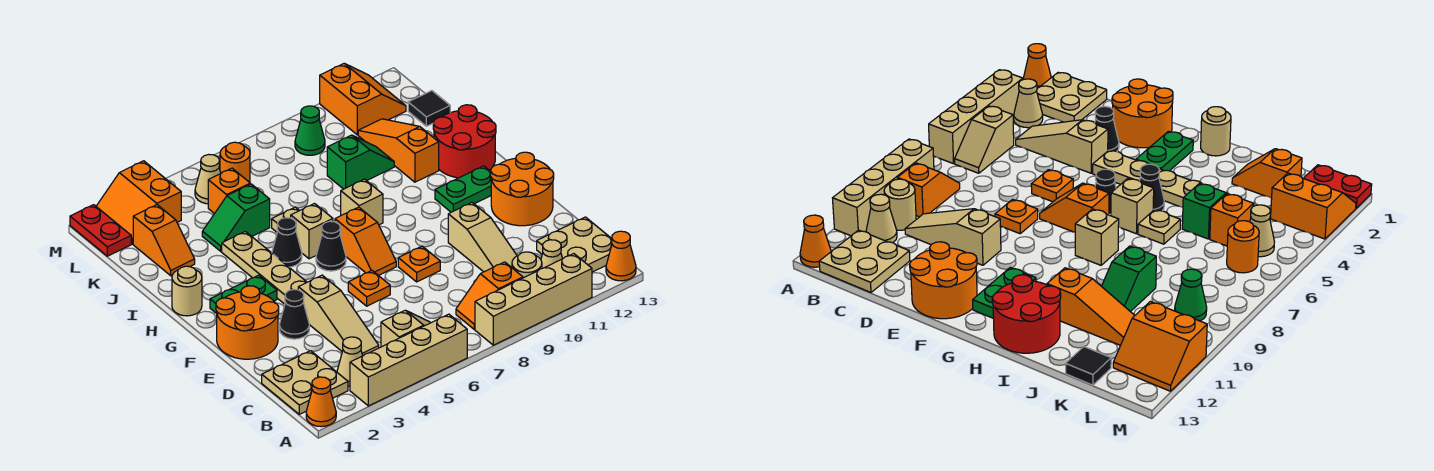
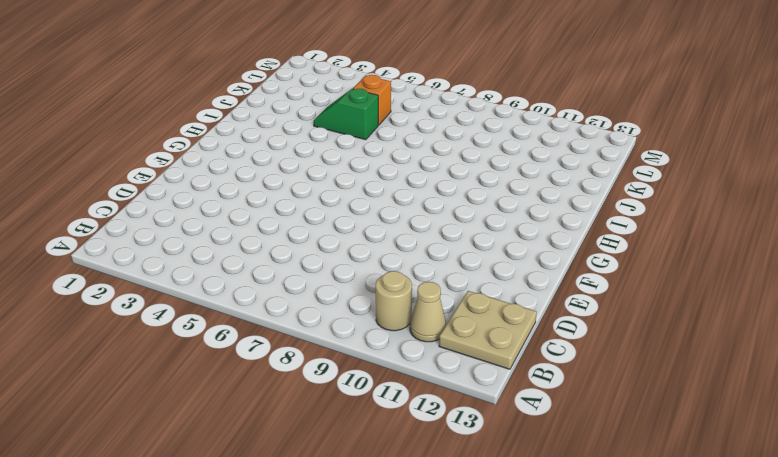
none -> orange 1x1 cone [306,377,336,427]
none -> tan 1x4 brick [350,314,467,406]
none -> tan 1x4 brick [475,254,592,345]
none -> orange 1x1 cone [606,231,636,281]

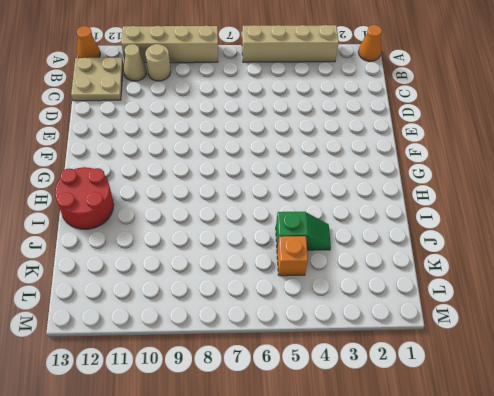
none -> tan 2x2 plate [262,351,348,414]
none -> tan 1x1 cone [337,337,363,386]
none -> tan 1x2 slope [381,310,430,347]
none -> orange 1x2 slope [456,262,523,329]

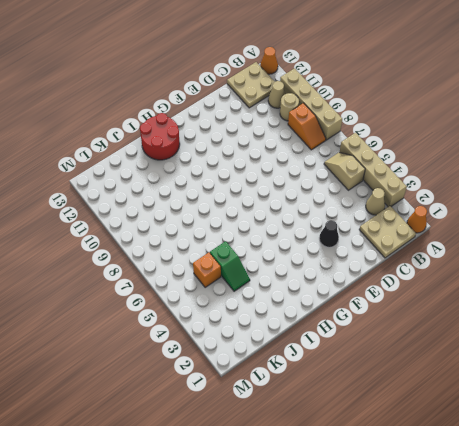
none -> tan 1x3 slope [298,275,379,356]
none -> tan 1x3 slope [448,203,517,272]
none -> orange 2x2 round brick [216,286,279,359]
none -> orange 1x1 plate [348,271,390,306]

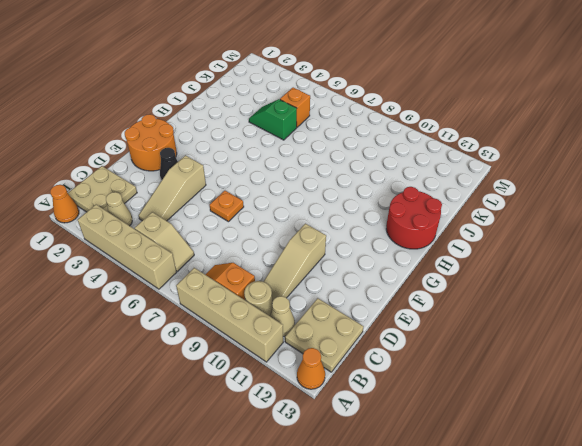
none -> orange 1x1 plate [398,246,440,282]
none -> orange 2x2 round brick [491,152,554,226]
none -> tan 1x4 plate [222,232,307,304]
none -> orange 1x2 slope [335,207,396,276]

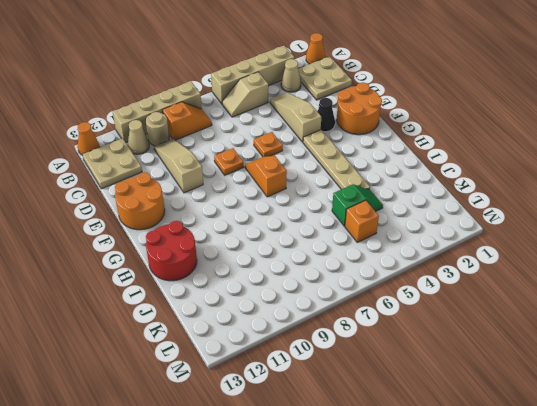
none -> green 1x2 plate [210,275,277,314]
none -> black 1x1 cone [316,221,346,271]
none -> green 1x2 plate [435,166,491,212]
none -> tan 1x1 round brick [172,266,202,316]

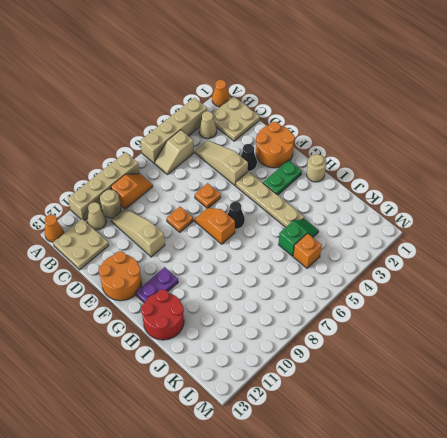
purple 1x2 plate [136,267,178,302] -> green 1x2 plate [435,166,491,212]
none -> black 1x1 cone [272,218,302,267]
none -> tan 1x1 brick [291,204,333,259]
none -> tan 1x1 brick [341,179,383,225]
none -> tan 1x1 plate [272,207,300,232]

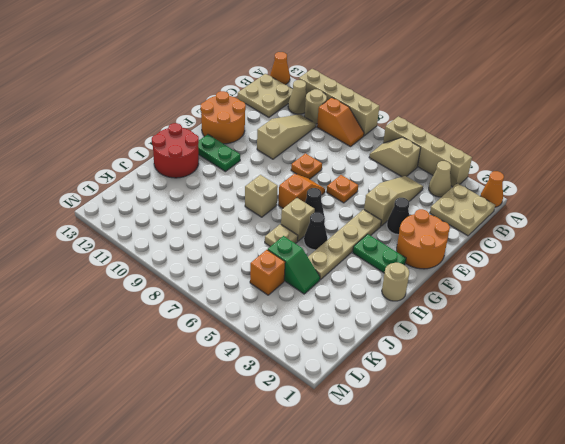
none -> orange 1x3 slope [358,119,439,182]
none -> orange 1x2 slope [133,205,195,276]
none -> green 1x2 slope [327,135,394,189]
none -> black 1x1 tile [408,91,450,126]

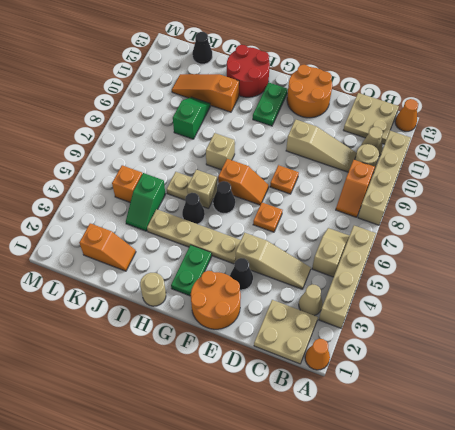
black 1x1 cone [192,32,212,64] -> black 1x1 tile [408,91,450,126]
none -> red 1x2 plate [70,205,131,256]
none -> orange 2x2 slope [96,161,181,244]
none -> tan 1x1 cone [195,155,221,204]
none -> orange 1x1 round brick [220,142,250,182]

